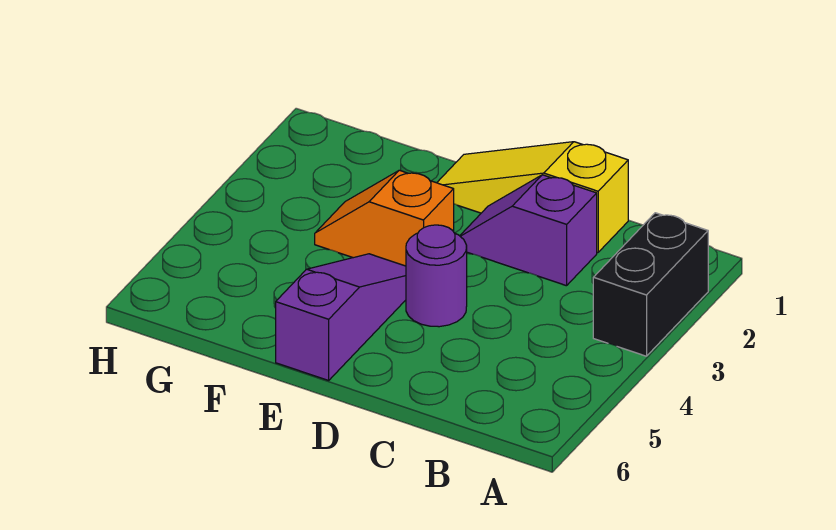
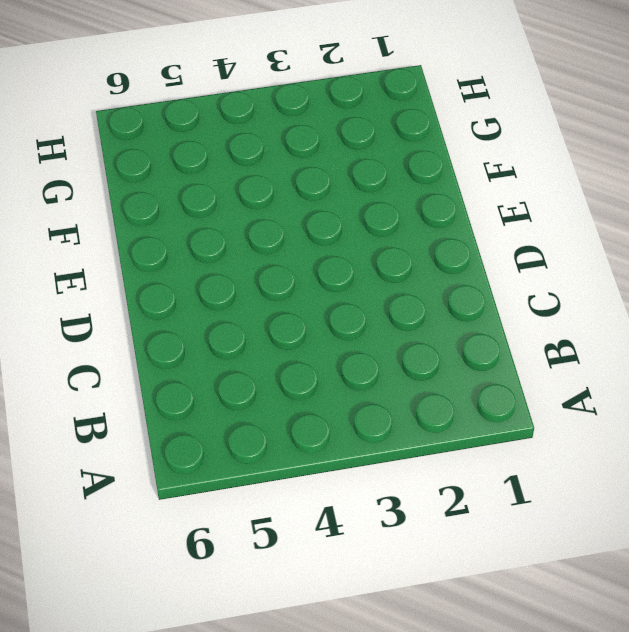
none -> black 1x2 brick [593,213,708,356]
none -> yellow 1x3 slope [437,142,628,252]

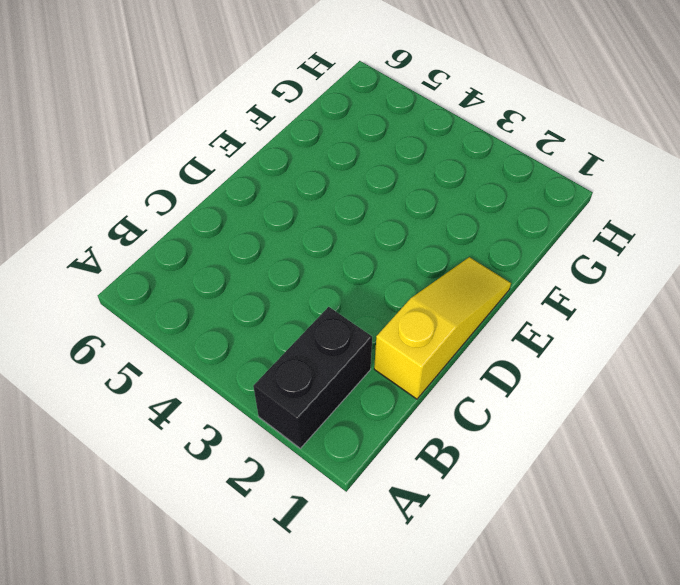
black 1x2 brick [253,307,372,448] -> black 1x2 brick turned to [593,213,708,356]
none -> purple 1x2 slope [460,175,597,286]
none -> purple 1x1 round brick [406,225,467,327]

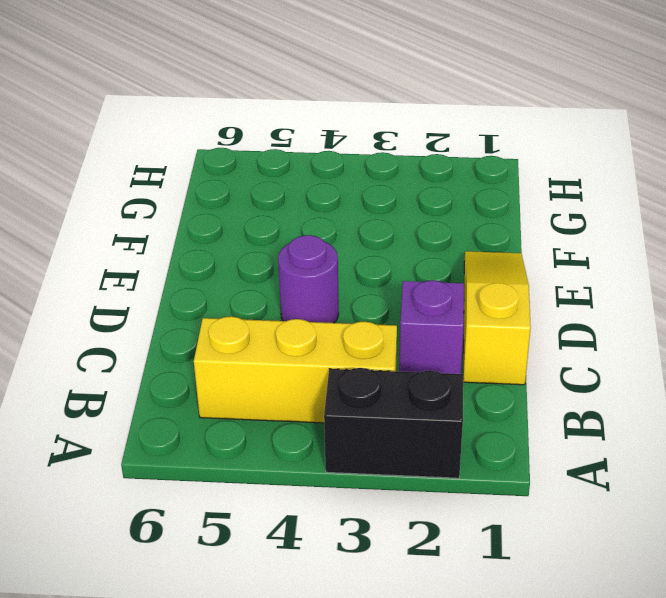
yellow 1x3 brick [194,316,397,423] -> none
none -> orange 1x2 slope [315,170,454,266]
none -> purple 1x3 slope [276,254,406,380]

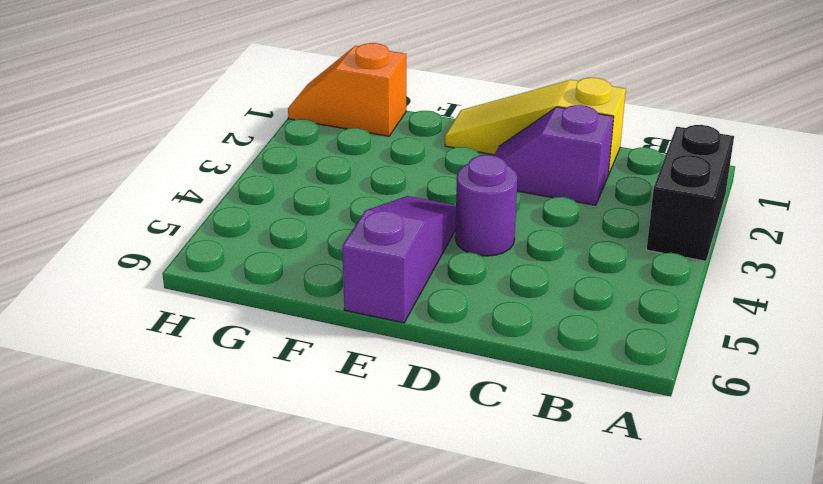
orange 1x2 slope [288,43,406,136] -> orange 1x2 slope moved to [315,170,454,266]

